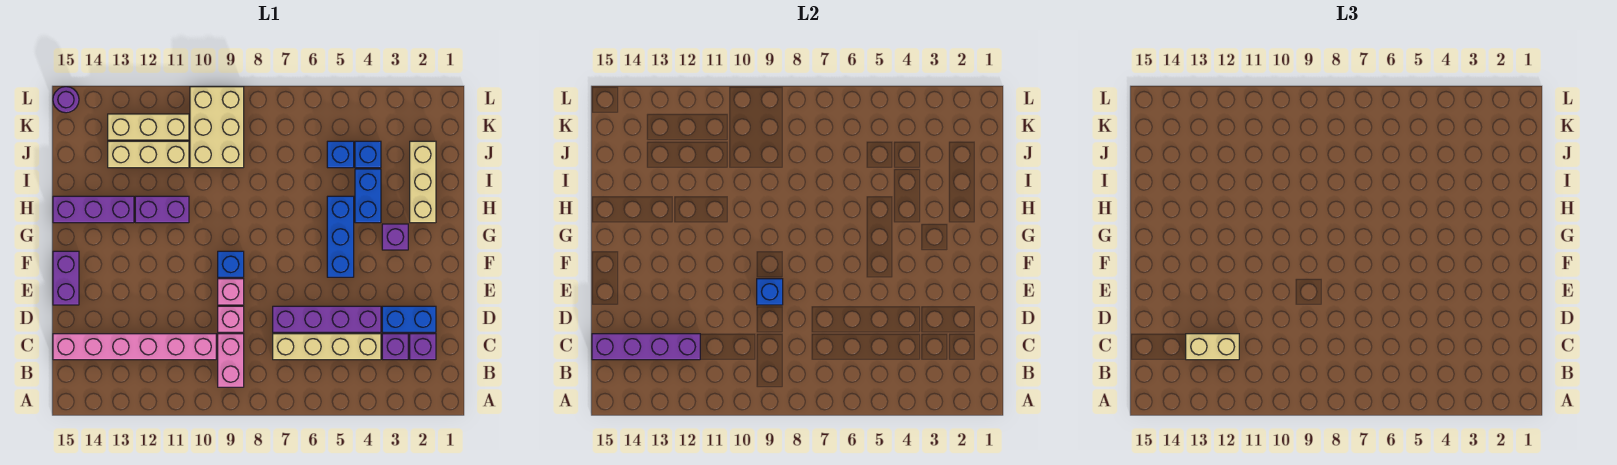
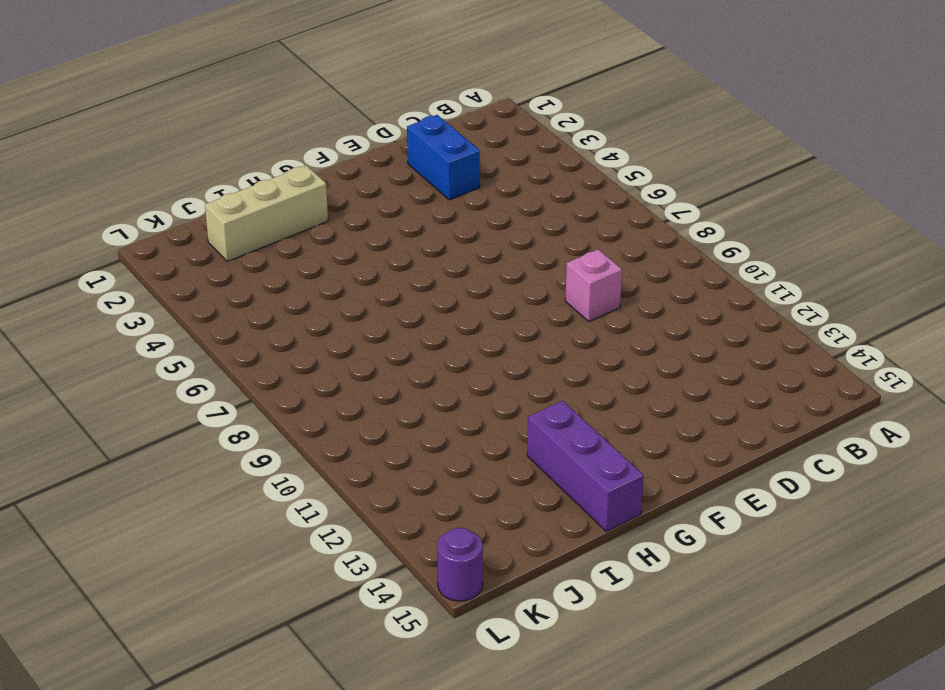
none -> pink 1x2 brick [218,334,244,387]
none -> purple 1x1 brick [410,334,436,360]
none -> purple 1x1 brick [382,334,408,360]

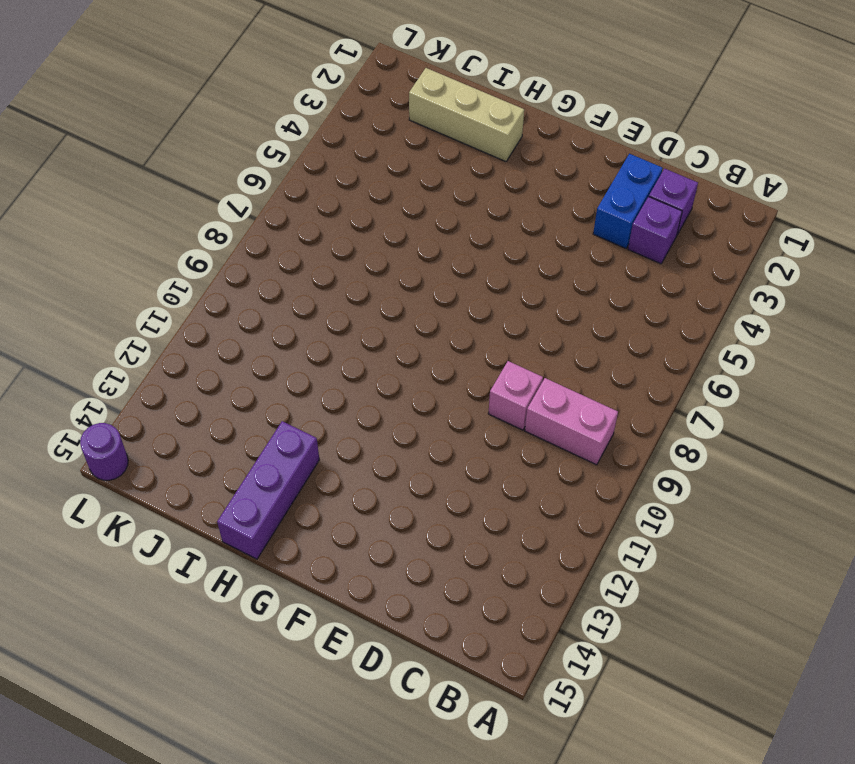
none -> tan 1x4 brick [273,334,381,360]
none -> pink 1x6 brick [53,334,216,360]
none -> purple 1x4 brick [273,306,381,332]

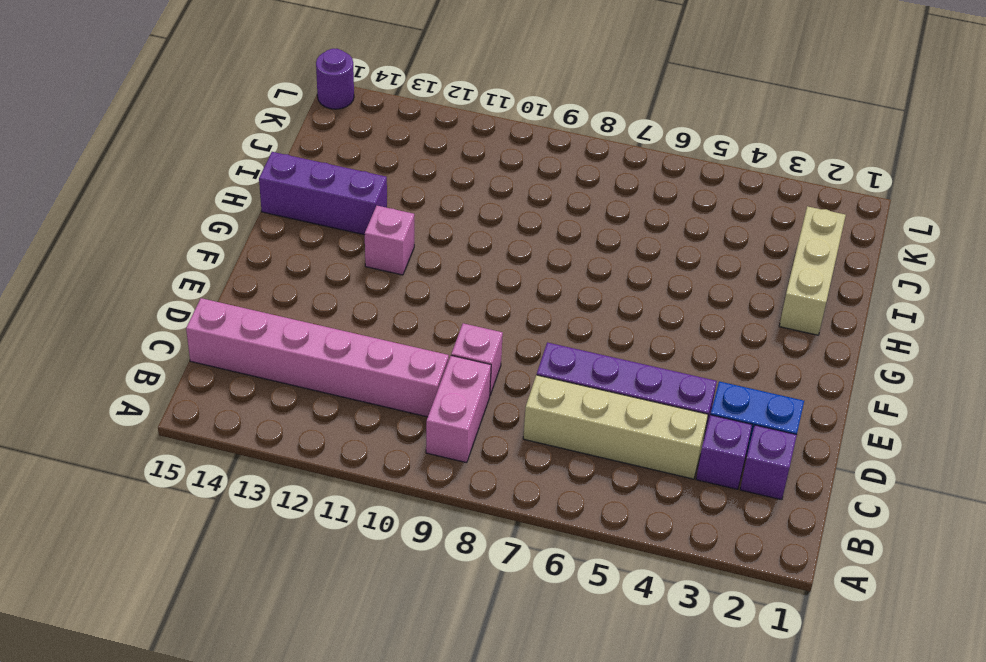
pink 1x1 brick [365,206,414,275] -> pink 1x1 brick moved to [218,279,244,305]
none -> purple 1x2 brick [53,251,79,305]
none -> blue 1x3 brick [327,196,354,277]
none -> blue 1x1 brick [218,251,244,277]

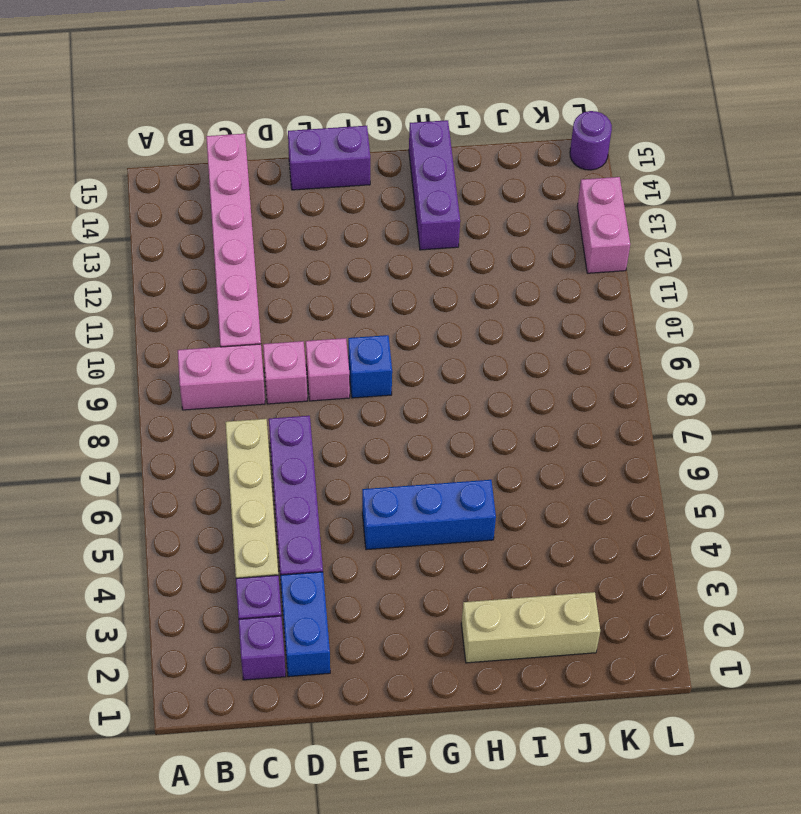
pink 1x2 brick [577,177,630,273] -> none
none -> purple 1x1 brick [382,224,408,250]
none -> blue 1x2 brick [355,169,381,223]
none -> purple 1x2 brick [135,196,189,223]

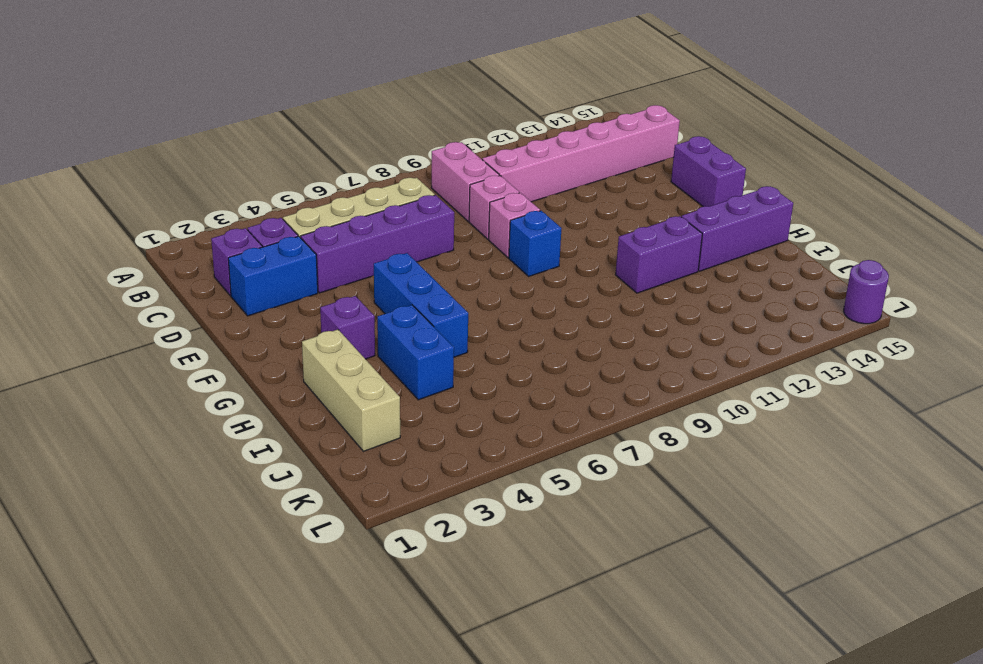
none -> blue 1x1 brick [355,141,381,168]
none -> blue 1x1 brick [327,141,354,168]
none -> tan 2x3 brick [190,87,244,168]

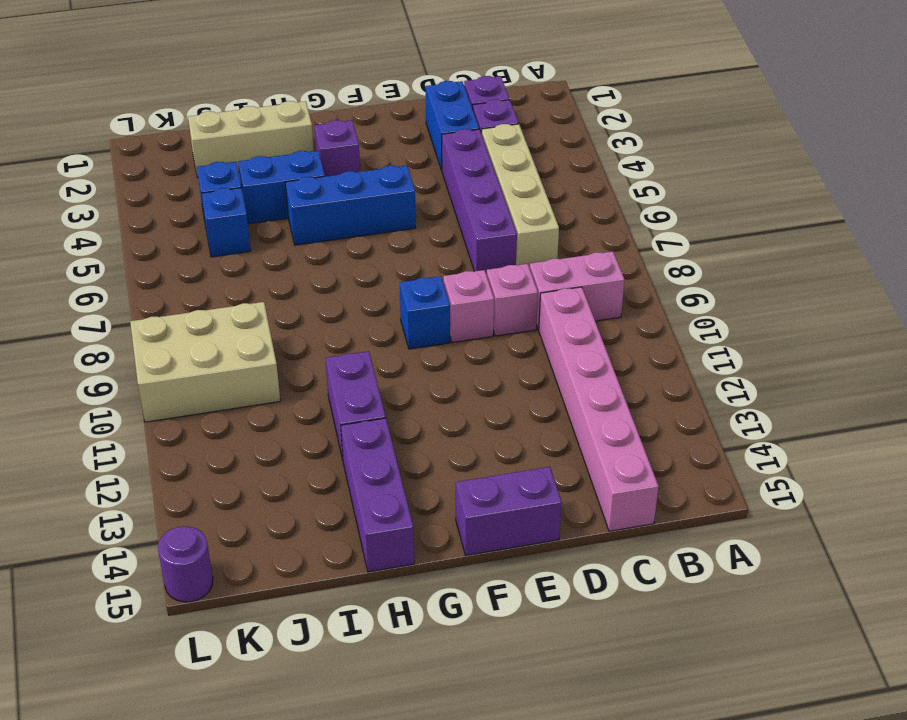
none -> tan 1x3 brick [108,141,189,168]
none -> tan 1x3 brick [108,114,189,140]
none -> purple 1x4 brick [592,334,700,360]

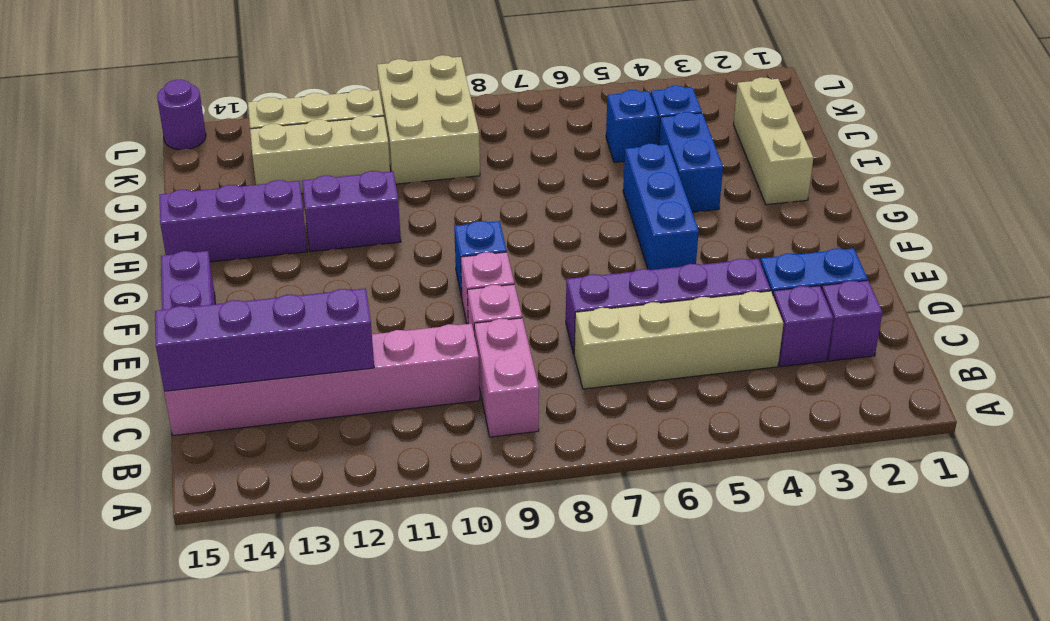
none -> purple 1x1 brick [382,224,408,250]
none -> blue 1x1 brick [757,279,783,305]
none -> tan 1x2 brick [1186,334,1239,360]

